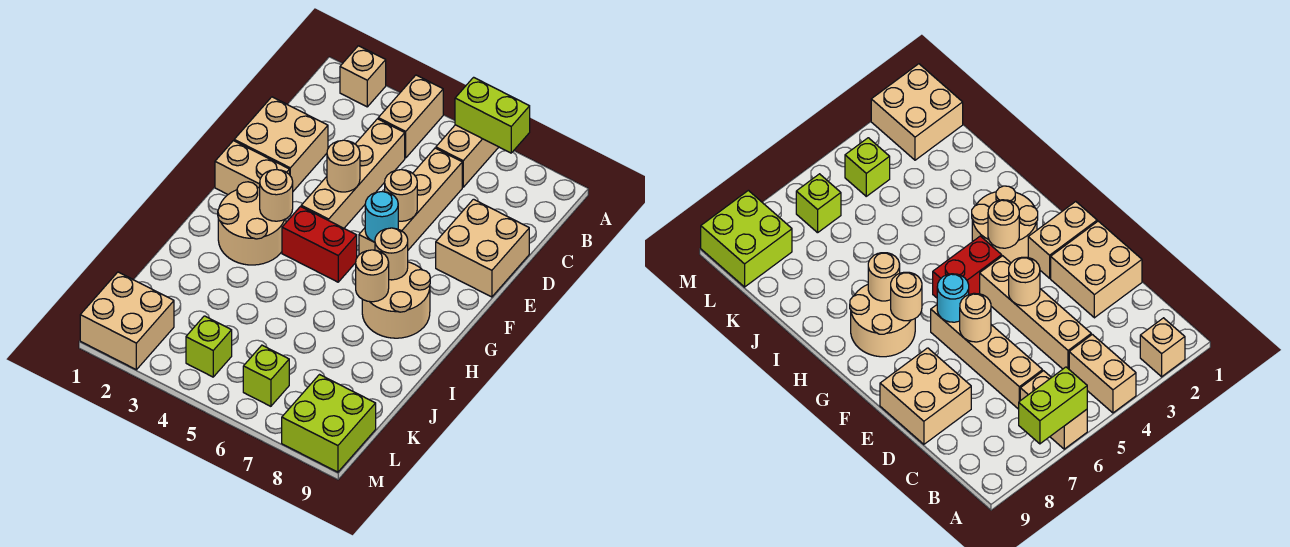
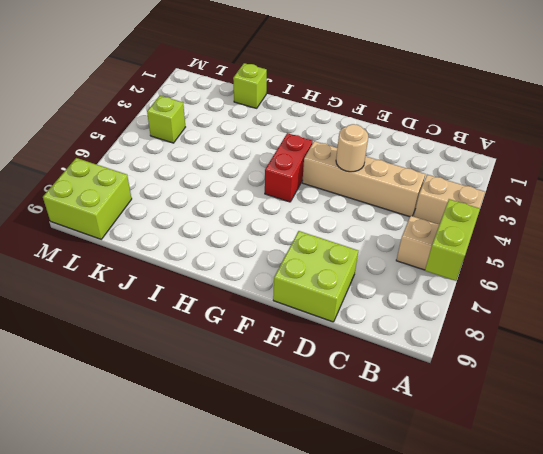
lime 2x2 brick [273,231,358,322] -> tan 2x2 brick [436,199,529,297]
lime 1x1 brick [233,63,267,108] -> lime 1x1 brick moved to [243,345,289,406]
none -> tan 1x1 brick [340,46,386,107]
none -> tan 1x4 brick [359,148,462,255]
none -> tan 2x2 brick [234,97,328,191]

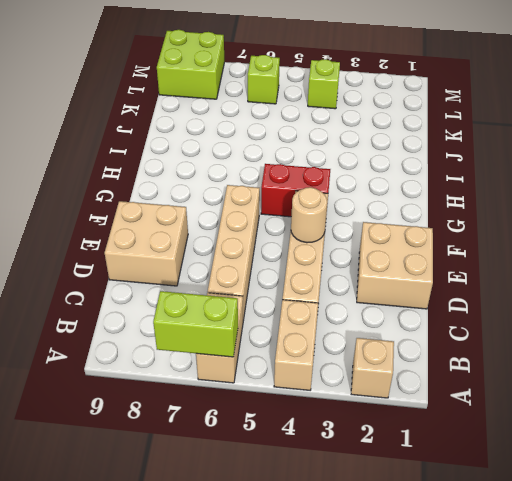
none -> tan 1x2 brick [215,141,290,194]
none -> tan 2x2 round brick [218,182,286,265]
none -> tan 2x2 round brick [362,262,430,338]

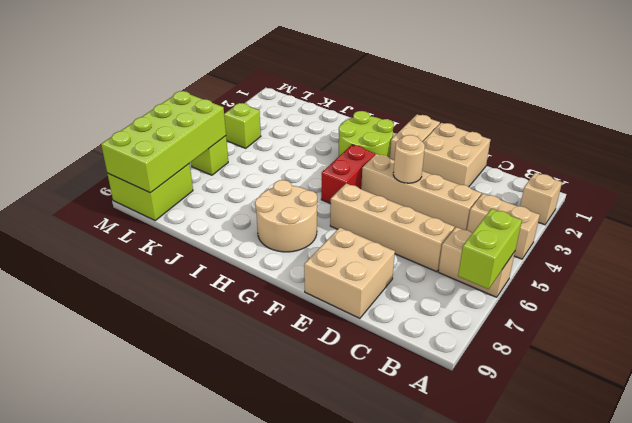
lime 2x2 round brick [339,111,394,158] -> tan 2x2 round brick [218,182,286,265]
lime 2x4 brick [101,91,226,193] -> none
none -> tan 2x2 brick [80,272,174,370]
none -> tan 1x1 round brick [385,170,417,221]
none -> cyan 1x1 round brick [365,191,398,242]

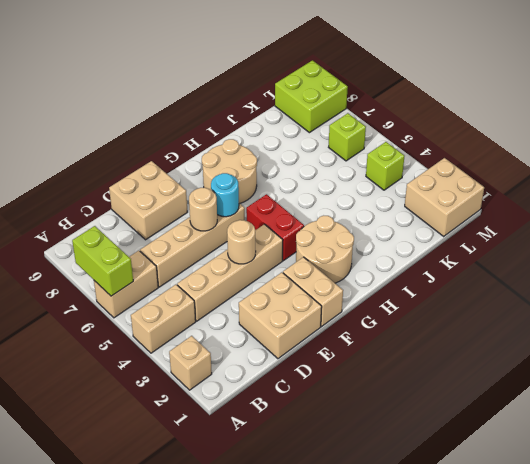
none -> tan 1x1 round brick [260,169,293,221]
none -> tan 1x1 round brick [375,228,408,280]
none -> tan 1x1 round brick [356,250,389,302]

